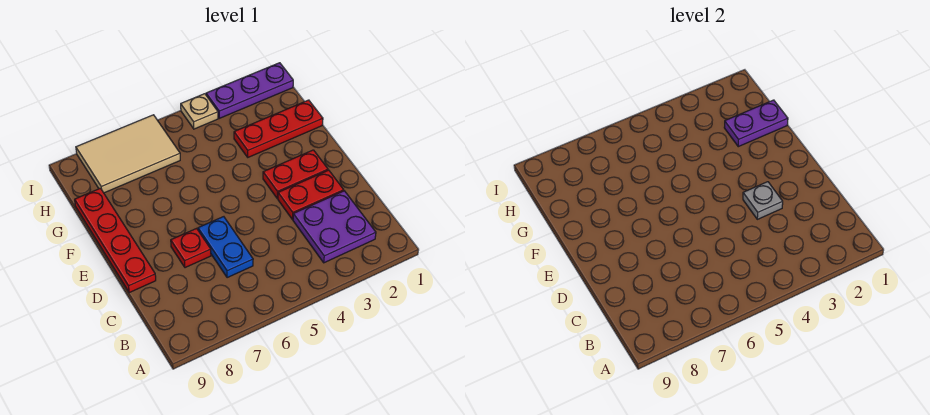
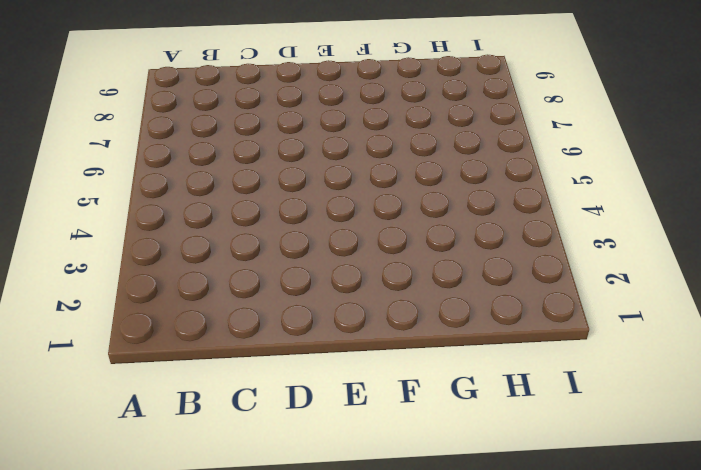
none -> purple 2x2 plate [293,191,376,263]
none -> blue 1x2 plate [198,217,253,278]
none -> red 1x2 plate [278,170,344,219]

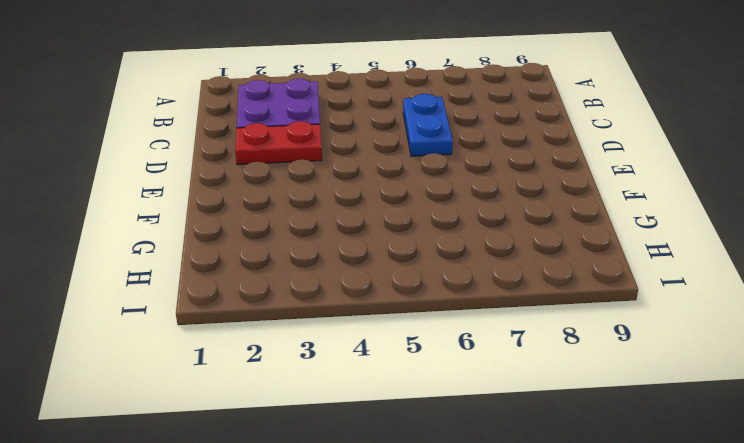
none -> red 1x1 plate [171,228,211,268]
none -> red 1x4 plate [75,188,156,293]
none -> red 1x2 plate [263,150,328,198]

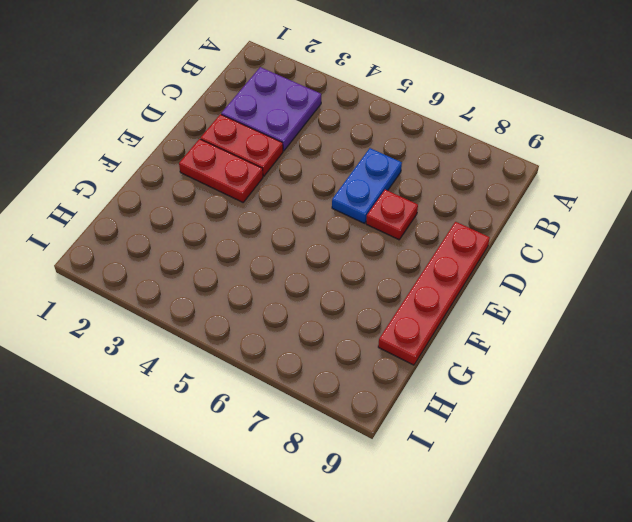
none -> red 1x3 plate [234,100,323,157]
none -> tan 2x3 tile [76,115,180,193]
none -> purple 1x3 plate [206,63,293,118]

